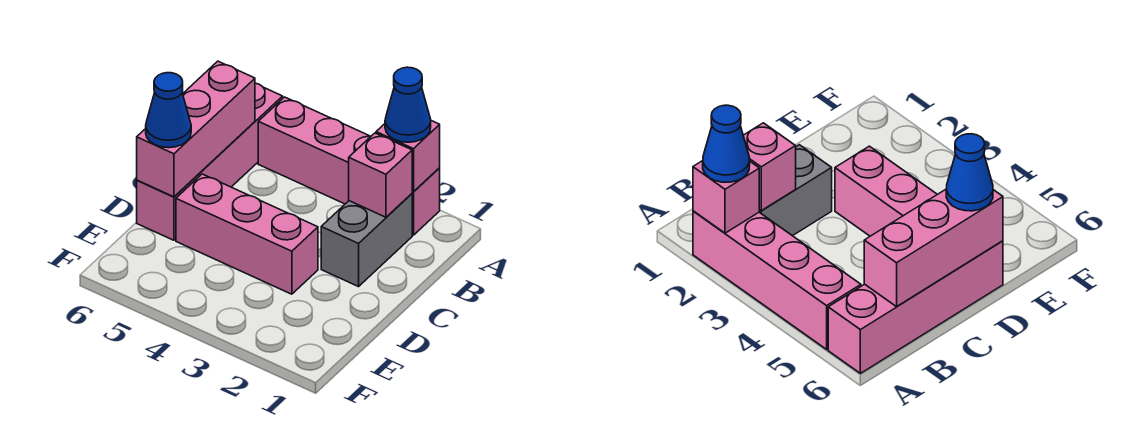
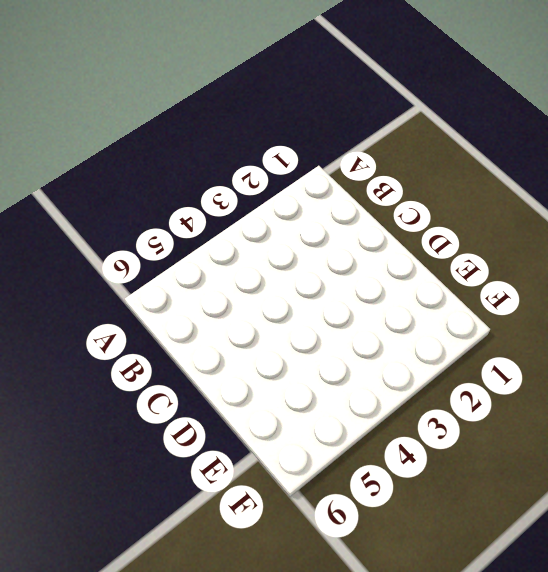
none -> pink 1x4 brick [258,97,440,235]
none -> pink 1x4 brick [137,83,283,240]

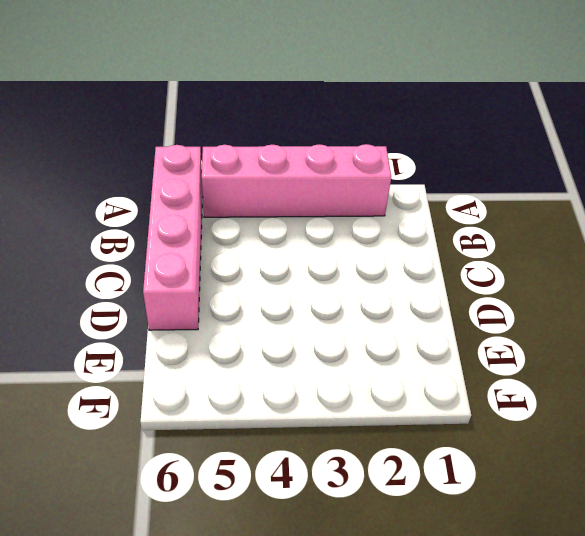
none -> grey 1x2 brick [321,194,412,287]
none -> pink 1x3 brick [176,174,318,294]

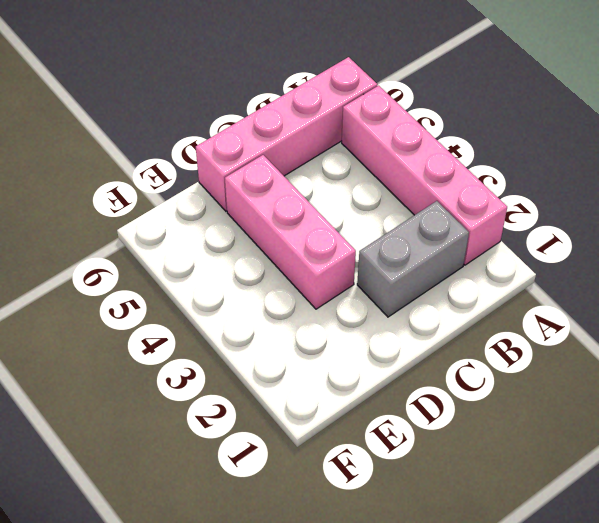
none -> pink 1x1 brick [376,121,440,192]
none -> pink 1x1 brick [349,133,412,217]

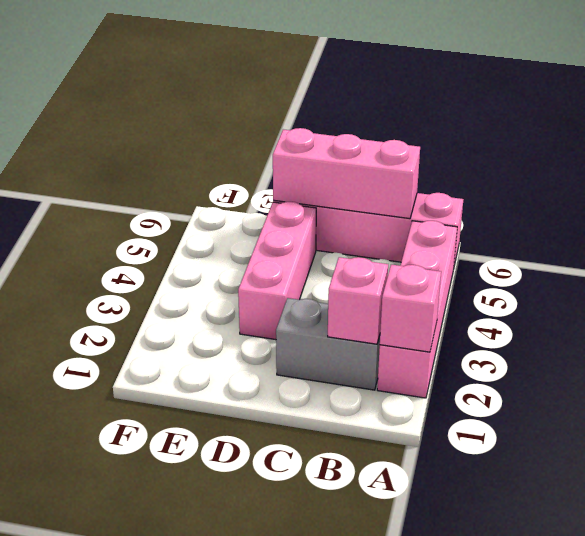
none -> blue 1x1 cone [385,67,431,142]
none -> blue 1x1 cone [146,73,191,148]

